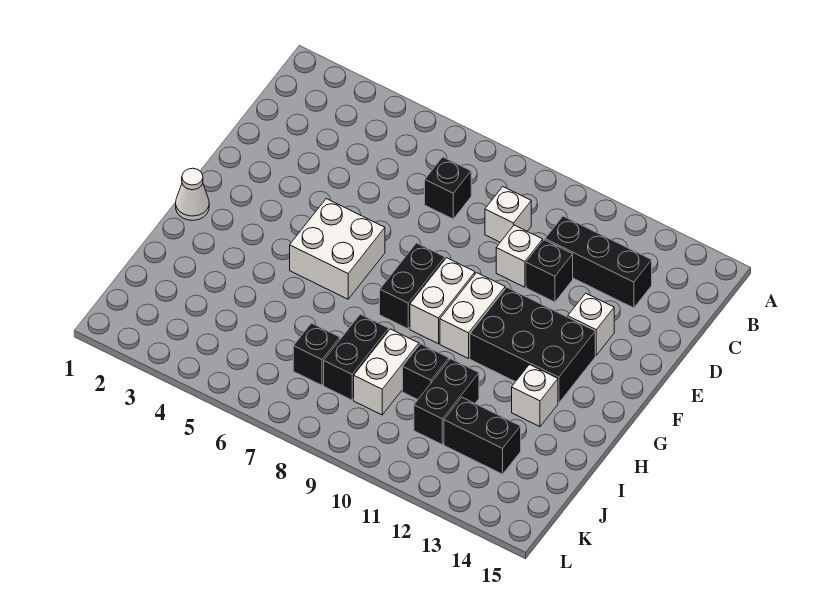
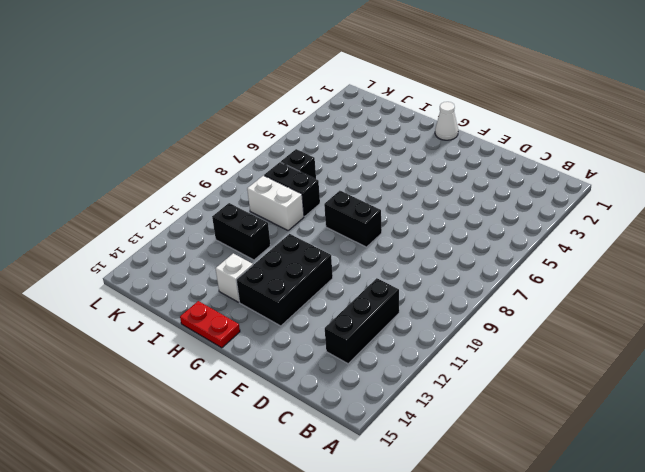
red 1x2 plate [180,301,240,348] -> none
none -> black 1x1 brick [425,157,471,219]
none -> white 1x1 brick [485,187,531,242]
none -> white 1x1 brick [496,225,543,287]

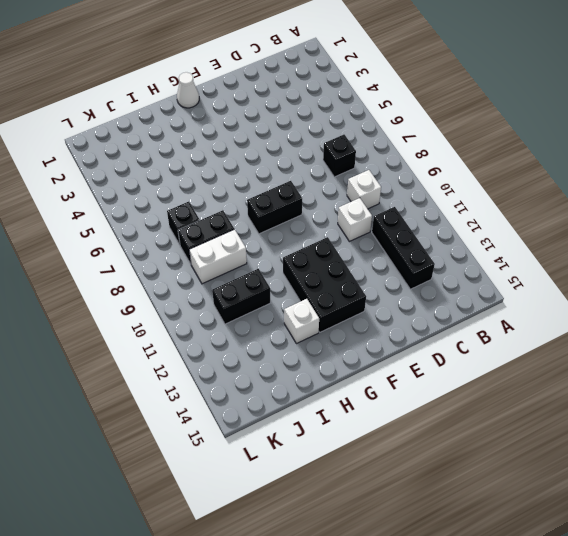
none -> black 1x1 brick [526,240,573,302]
none -> white 1x1 brick [568,293,614,355]
none -> white 2x2 brick [290,199,385,299]

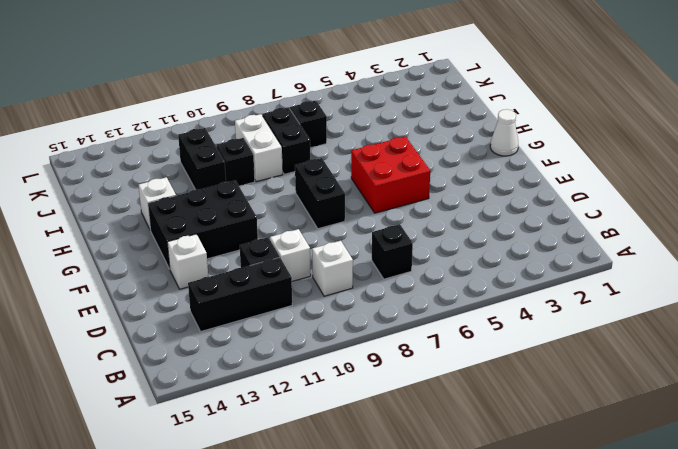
red 2x2 brick [351,136,430,213] -> white 2x2 brick [290,199,385,299]
none -> white 1x2 brick [410,258,475,344]
none -> white 1x2 brick [440,273,505,359]
none -> black 1x2 brick [444,397,521,474]

